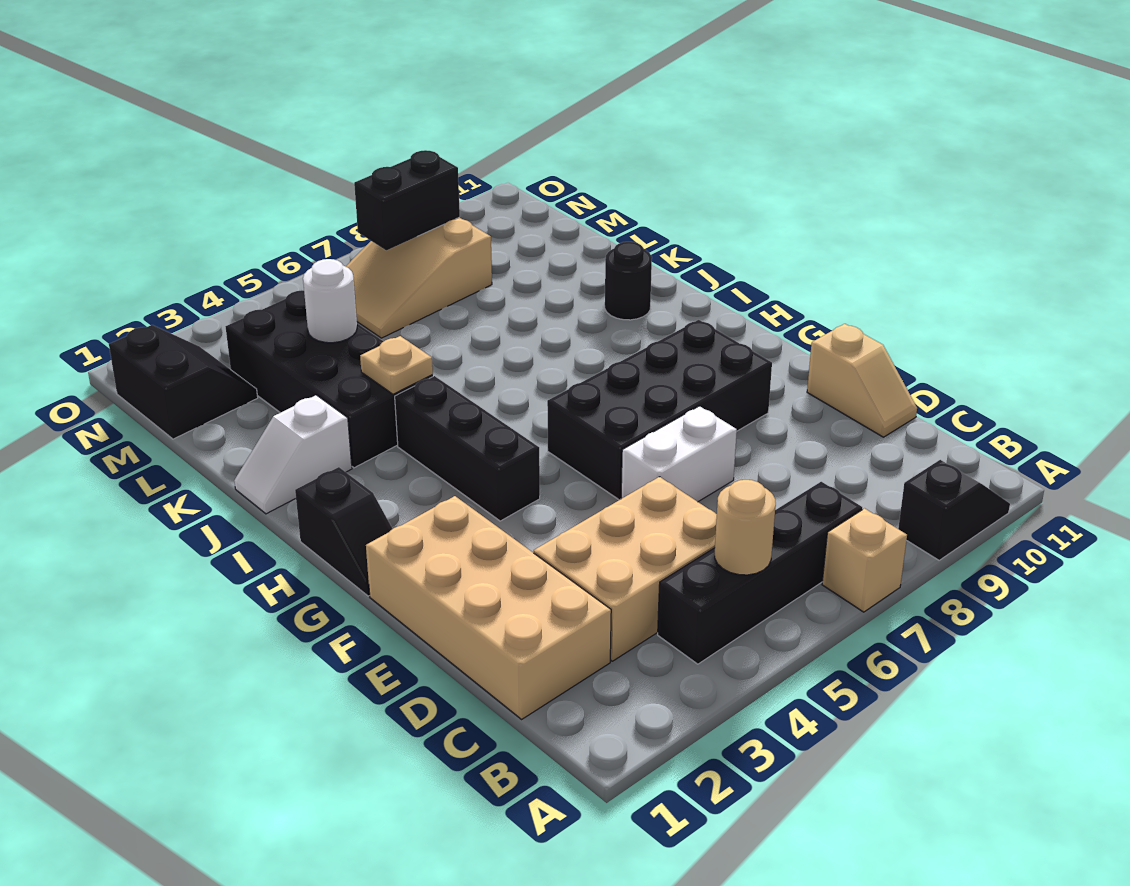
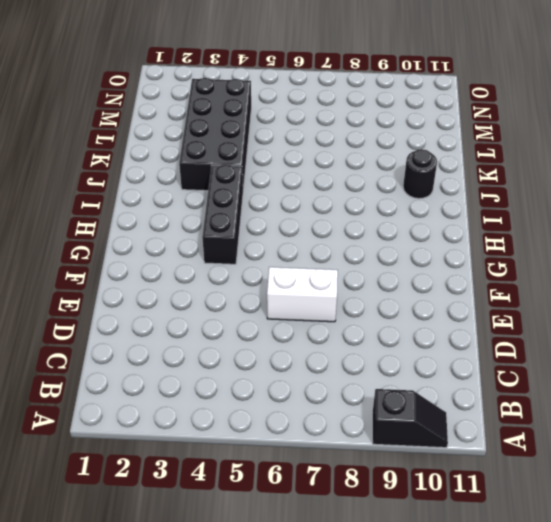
none -> tan 1x1 brick [822,508,907,612]
none -> black 1x4 brick [658,482,862,664]
none -> tan 2x4 brick [366,496,611,719]

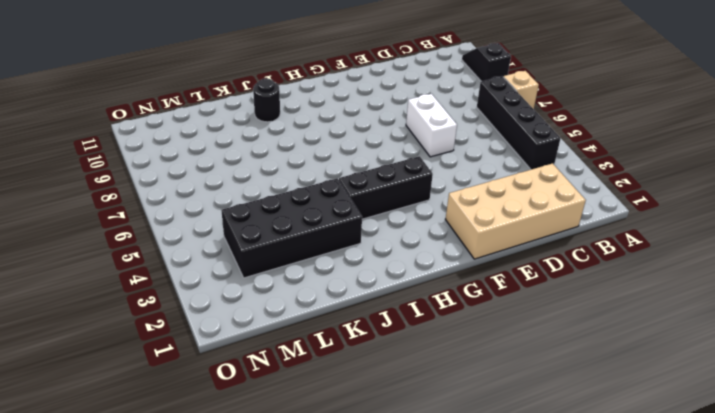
none -> tan 2x3 brick [534,477,717,661]
none -> tan 1x2 slope [807,324,917,437]
none -> black 2x4 brick [547,320,772,500]

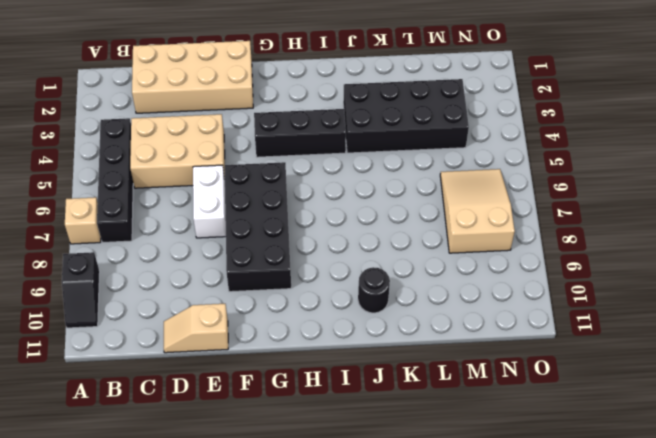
tan 2x3 brick [130,114,225,188] -> tan 2x3 brick turned to [534,477,717,661]
none -> black 1x2 slope [295,467,392,596]
none -> white 1x2 slope [234,395,352,514]
none -> black 2x2 slope [109,325,258,439]

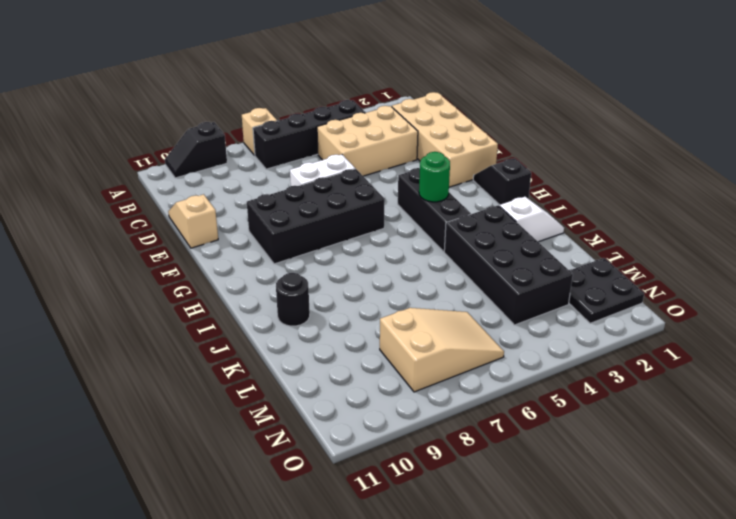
green 1x1 round brick [419,152,450,202] -> none
black 2x2 plate [569,258,644,323] -> black 2x2 slope [109,325,258,439]
none -> tan 1x1 round brick [715,480,776,575]
none -> tan 1x1 plate [360,336,433,394]
none -> white 1x1 round brick [303,259,357,343]

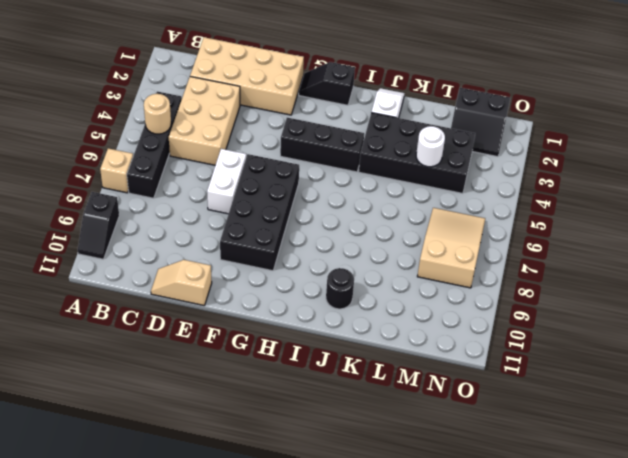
none -> tan 1x1 plate [360,336,433,394]
none -> black 1x2 brick [354,150,460,250]

